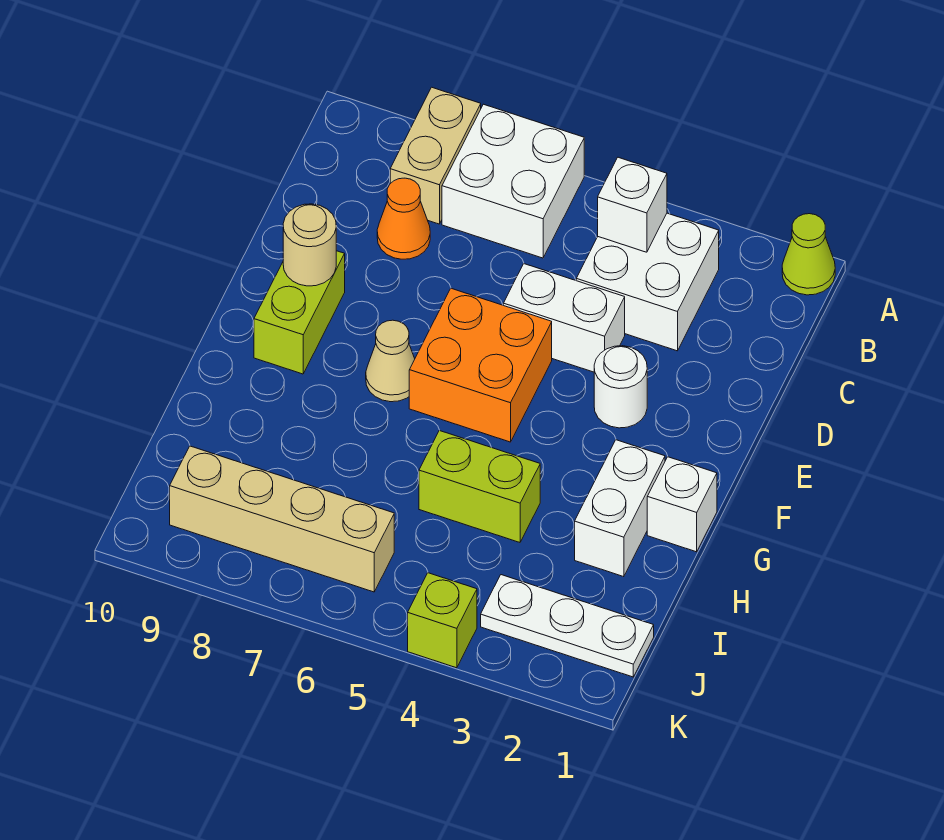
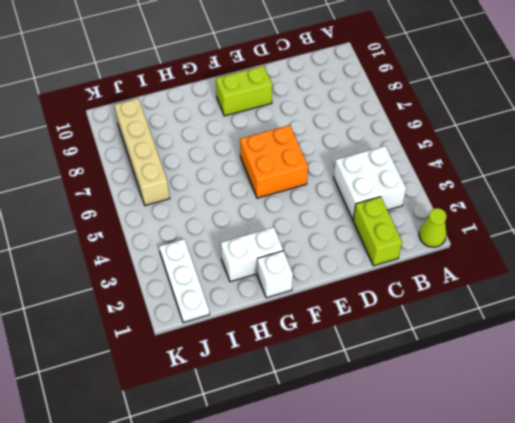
lime 1x2 brick [353,197,402,266] -> lime 1x2 brick moved to [419,430,540,542]
none -> white 2x2 brick [442,104,584,258]
none -> tan 1x2 brick [390,87,481,224]
none -> orange 1x1 cone [377,178,430,259]

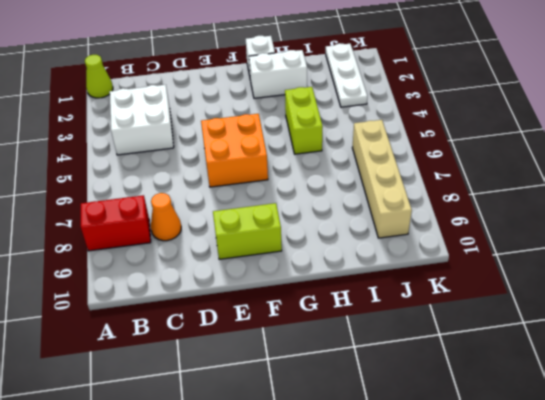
red 1x2 brick [81,195,151,251] -> tan 1x2 brick [390,87,481,224]
none -> white 2x2 brick [442,104,584,258]
none -> white 1x2 brick [503,264,625,372]
none -> white 1x1 round brick [594,346,647,428]

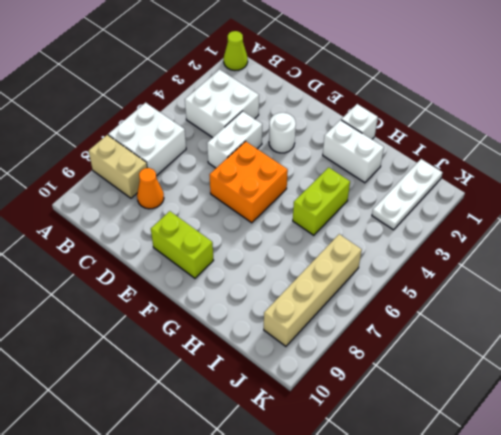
none -> tan 1x1 cone [366,320,415,402]
none -> lime 1x1 brick [408,573,477,668]
none -> white 1x1 brick [598,157,667,252]

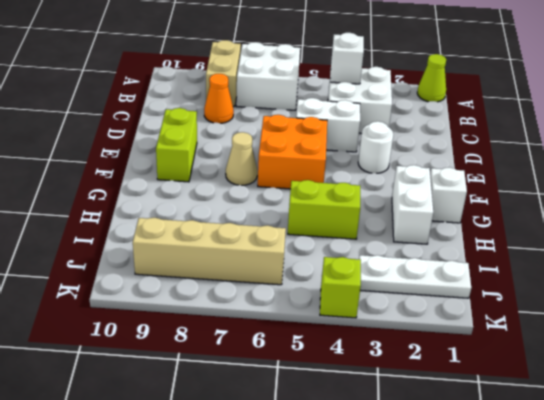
none -> tan 1x1 round brick [283,204,336,286]

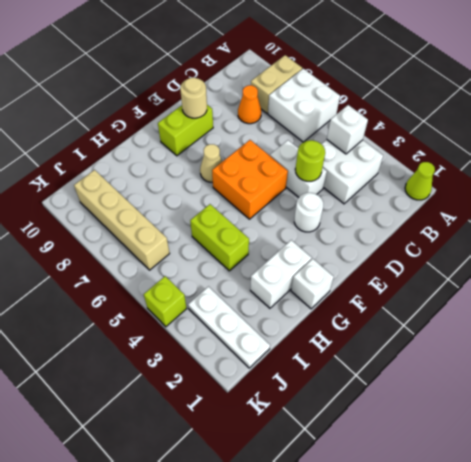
lime 1x1 round brick [295,140,325,181] -> none

